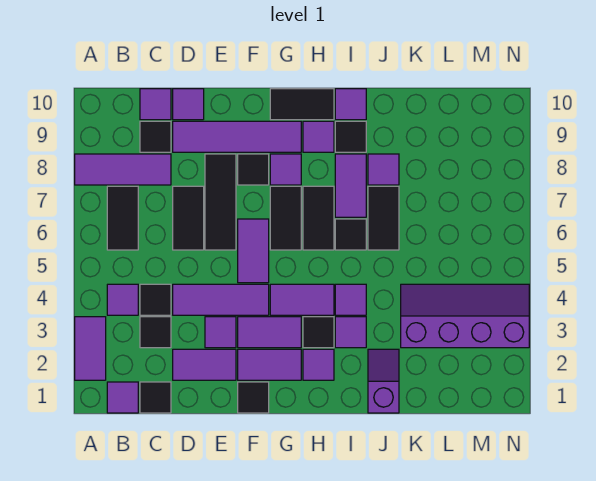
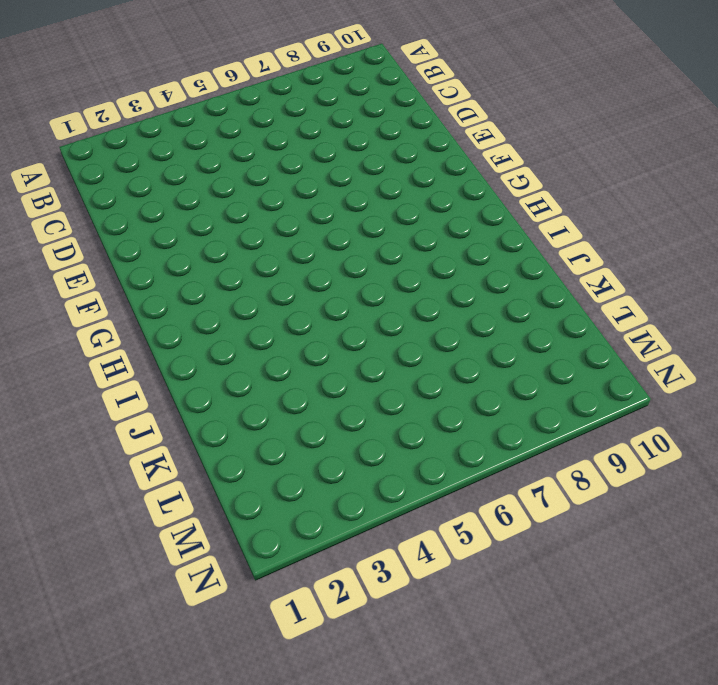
none -> purple 1x2 tile [75,317,106,380]
none -> purple 1x3 tile [75,154,171,185]
none -> purple 1x1 tile [107,382,138,413]
none -> purple 1x1 tile [107,284,138,315]

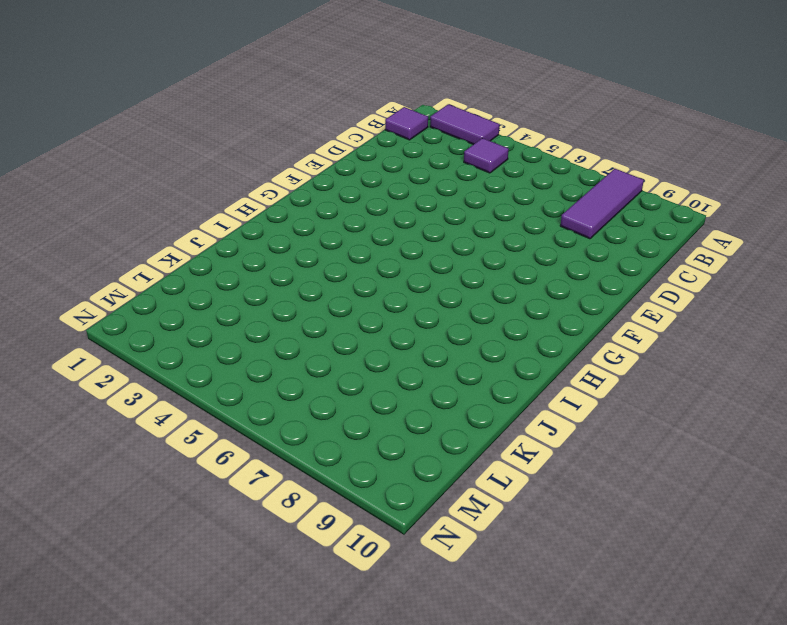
none -> black 1x2 tile [107,186,138,250]
none -> black 1x1 tile [140,382,171,413]
none -> black 1x1 tile [140,317,171,348]
none -> black 1x1 tile [140,284,171,315]

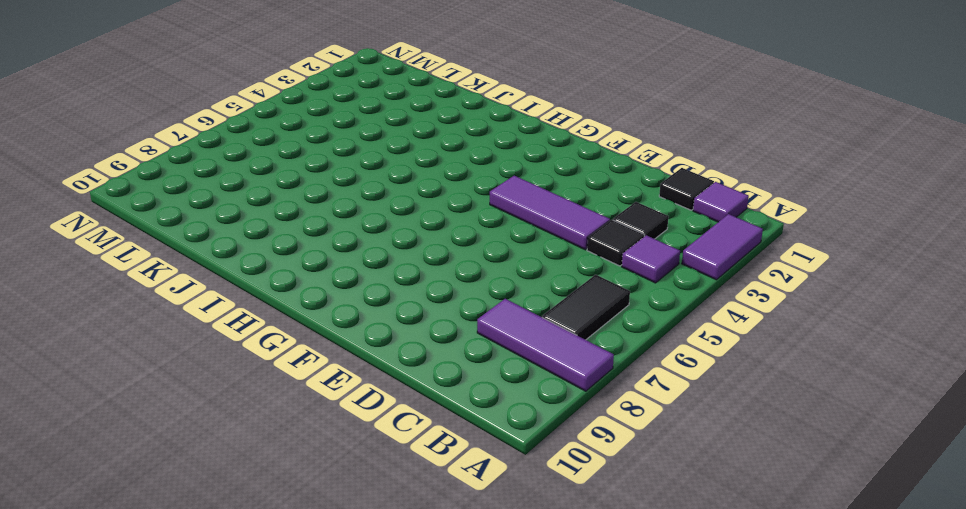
none -> black 1x1 tile [140,121,171,152]
none -> purple 1x1 tile [140,89,171,120]
none -> purple 1x2 tile [173,349,236,380]
none -> black 1x2 tile [173,186,204,250]

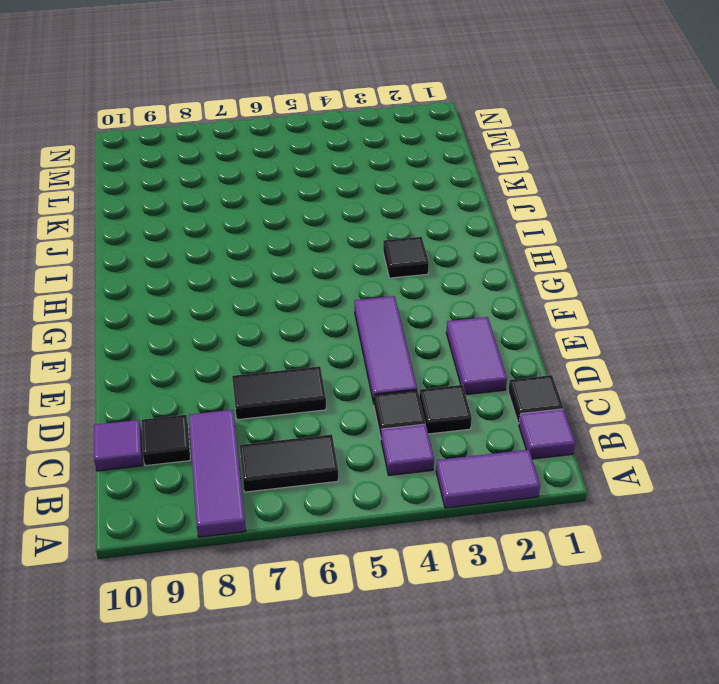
none -> purple 1x4 tile [173,121,301,152]
none -> purple 1x1 tile [173,89,204,120]
none -> purple 1x1 tile [205,317,236,348]
none -> black 1x3 tile [205,154,236,250]

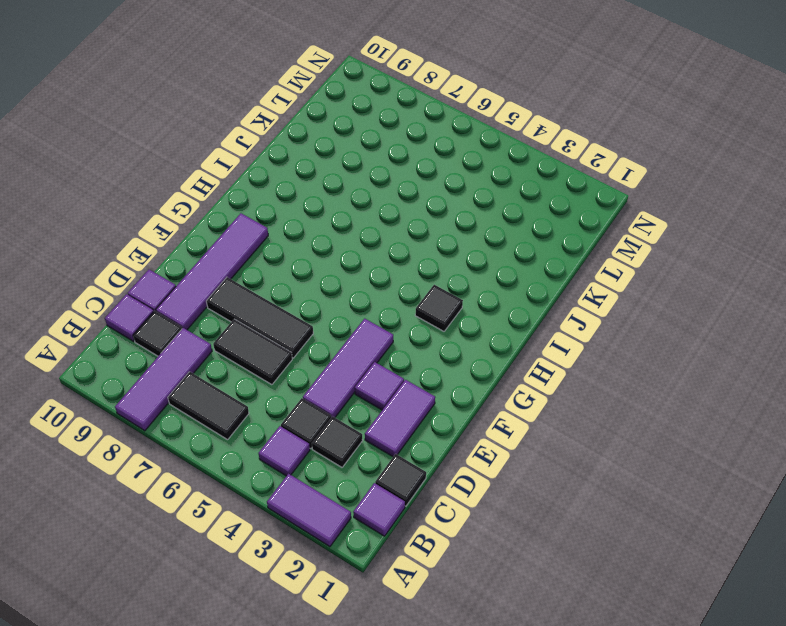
none -> black 1x1 tile [238,382,269,413]
none -> purple 1x2 tile [238,349,301,380]
none -> purple 1x2 tile [238,317,301,348]
none -> purple 1x2 tile [238,219,269,283]

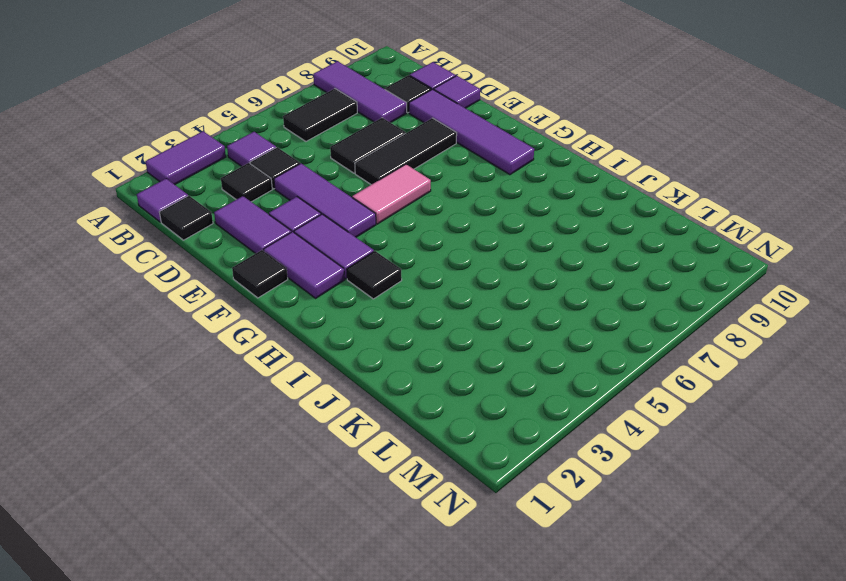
pink 1x2 tile [352,164,431,224] -> purple 1x2 tile [238,219,269,283]
none -> black 1x1 tile [238,154,269,185]
none -> purple 1x2 tile [270,284,334,315]
none -> black 1x2 tile [270,186,301,250]
none -> purple 1x1 tile [270,154,301,185]

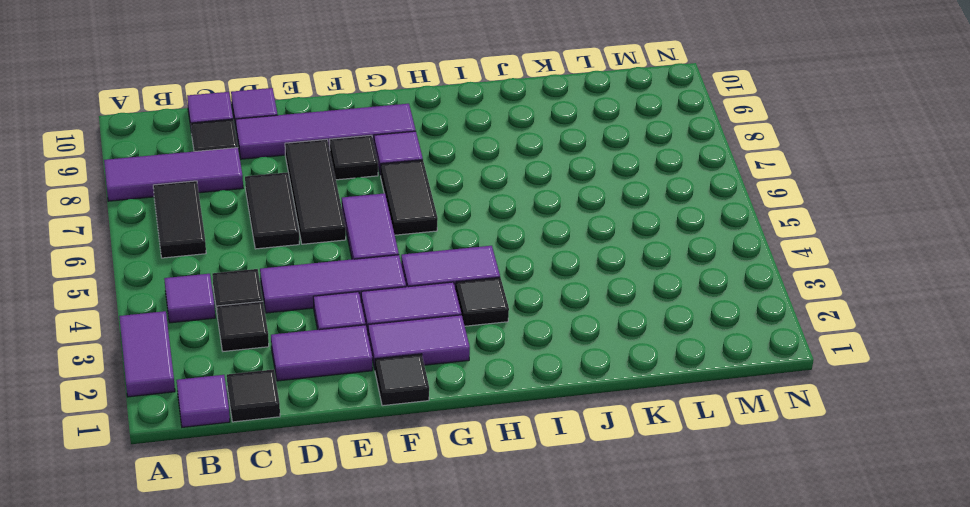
none -> black 1x2 tile [270,89,334,120]
none -> purple 1x1 tile [303,349,334,380]
none -> black 1x2 tile [303,186,334,250]
none -> purple 1x1 tile [303,121,334,152]

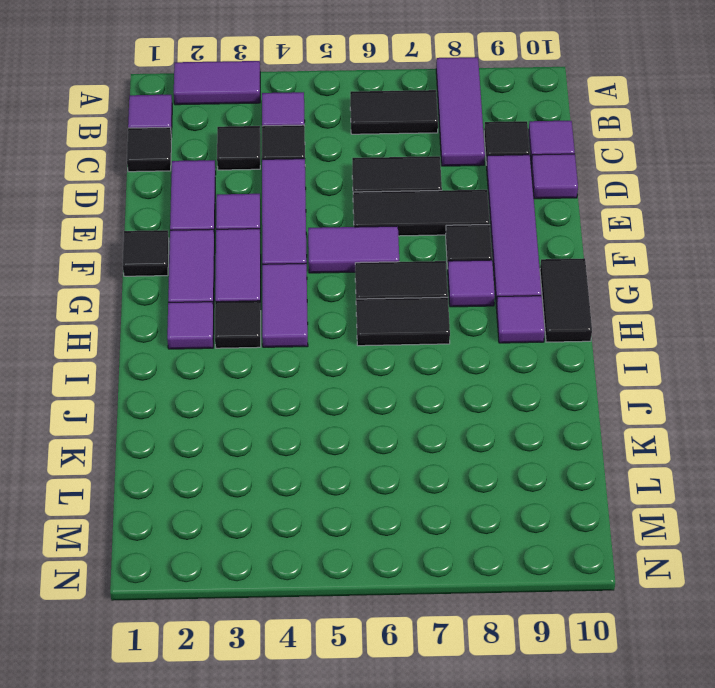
none -> purple 1x1 tile [335,317,366,348]
none -> purple 1x1 tile [335,284,366,315]
none -> black 1x1 tile [335,219,366,250]
none -> purple 1x2 tile [335,154,366,217]

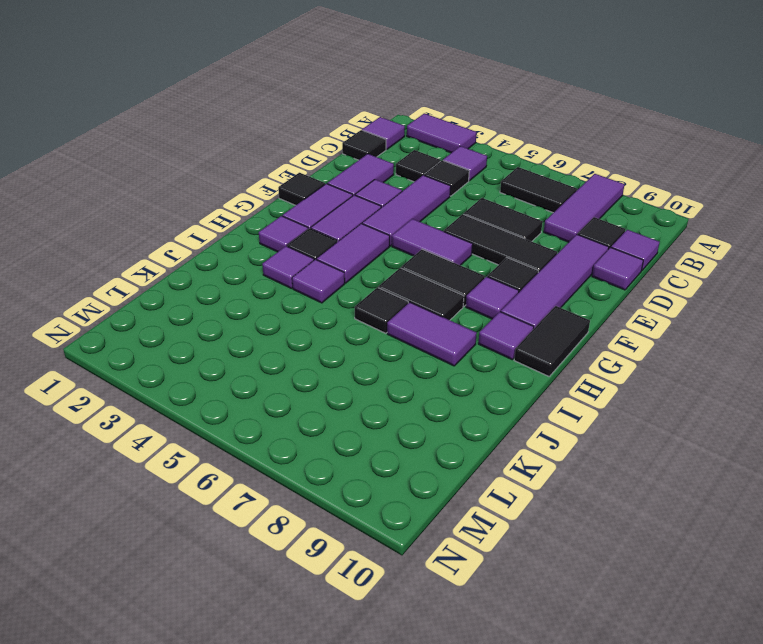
none -> black 1x1 tile [335,121,366,152]
none -> purple 1x1 tile [335,89,366,120]
none -> purple 1x2 slope [368,349,399,413]
none -> black 1x2 tile [368,186,399,250]

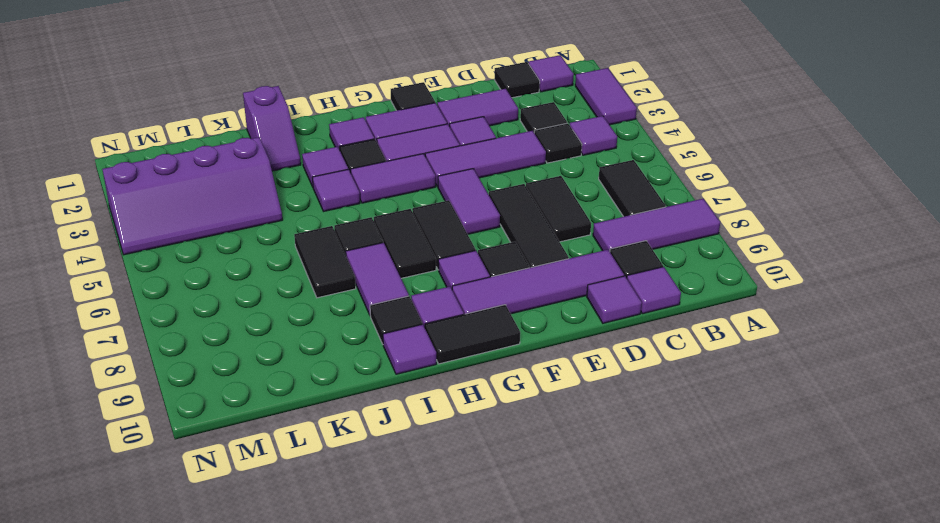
none -> purple 1x1 tile [368,154,399,185]

